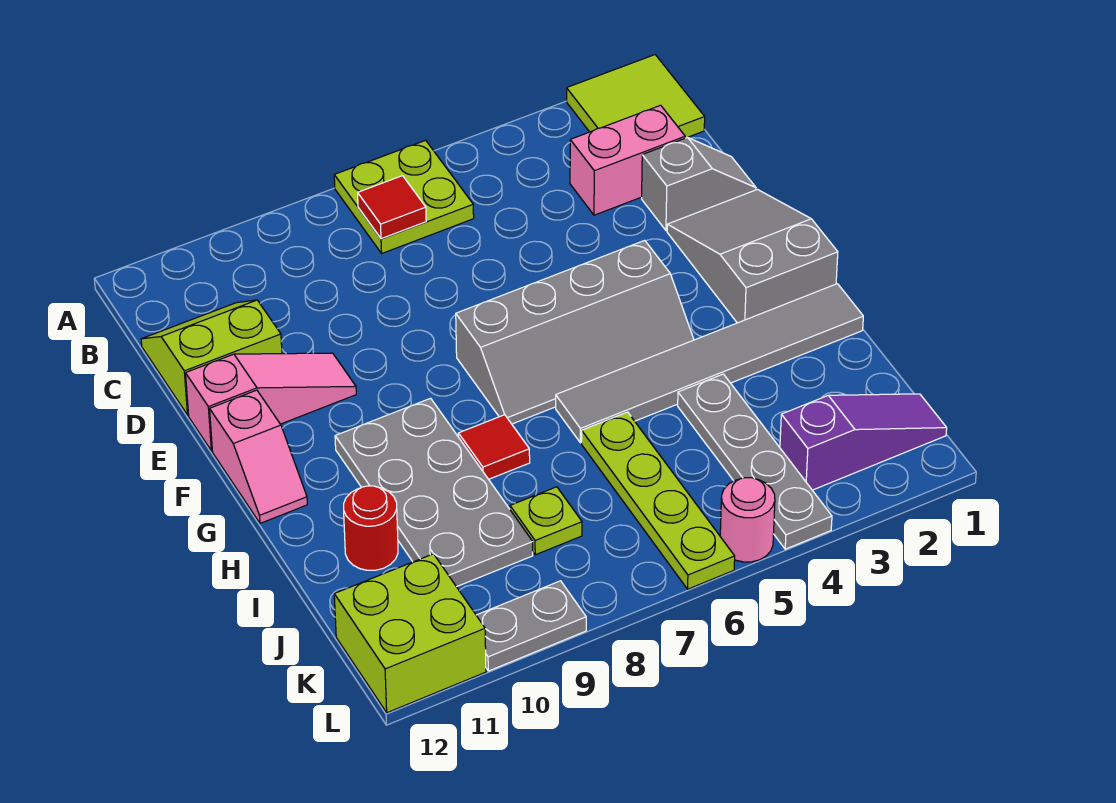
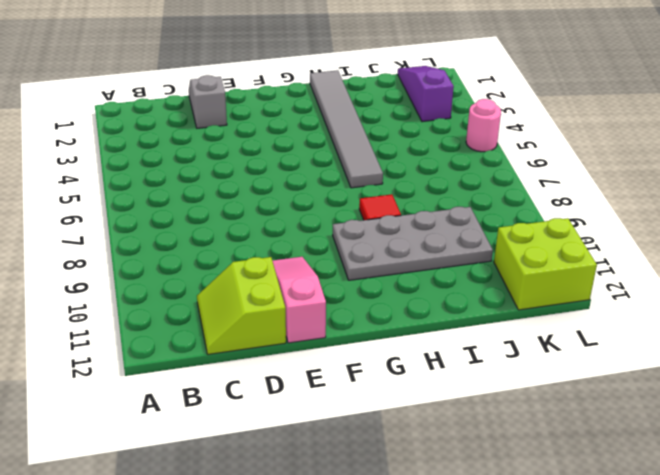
none -> lime 2x2 tile [567,55,705,138]
none -> lime 2x2 plate [334,140,474,253]
none -> pink 1x2 brick [570,105,685,215]

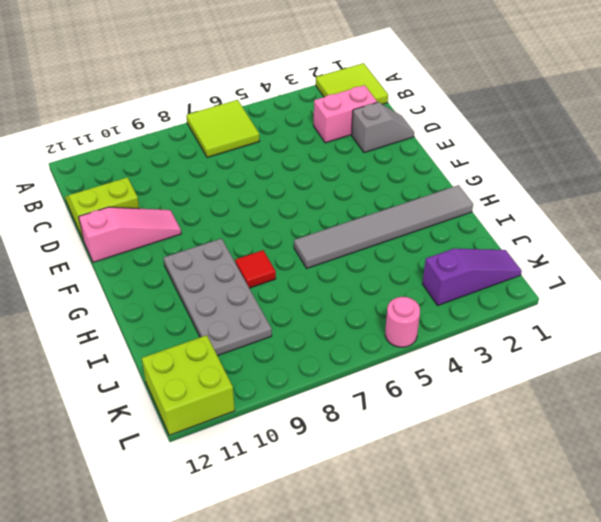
lime 2x2 tile [186,100,260,157] -> lime 2x2 plate [334,140,474,253]
none -> grey 2x3 slope [667,190,838,323]
none -> grey 2x4 slope [456,240,694,424]
none -> pink 1x2 slope [210,390,307,523]

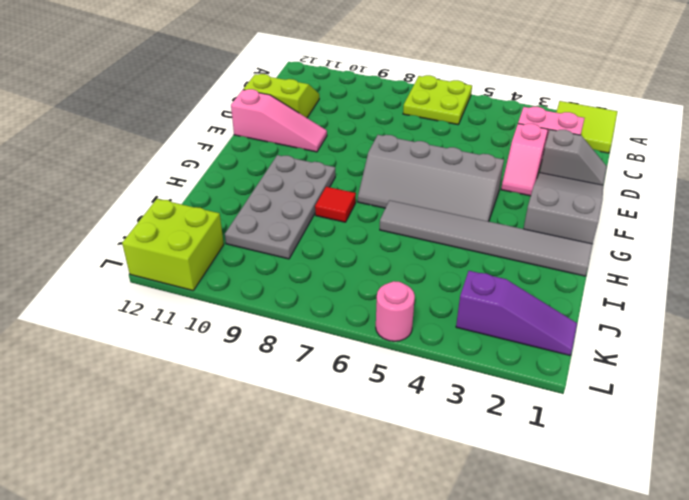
pink 1x2 slope [501,124,548,196] -> pink 1x2 slope moved to [210,390,307,523]
none -> grey 1x4 plate [678,374,832,549]
none -> lime 1x4 plate [582,412,735,589]
none -> red 1x1 round brick [344,486,398,570]

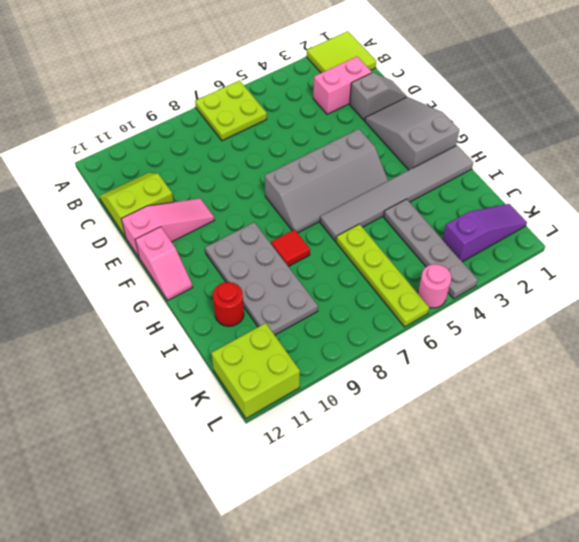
none -> lime 1x1 plate [510,487,582,555]
none -> grey 1x2 plate [476,581,586,671]
none -> red 1x1 tile [358,176,426,239]

